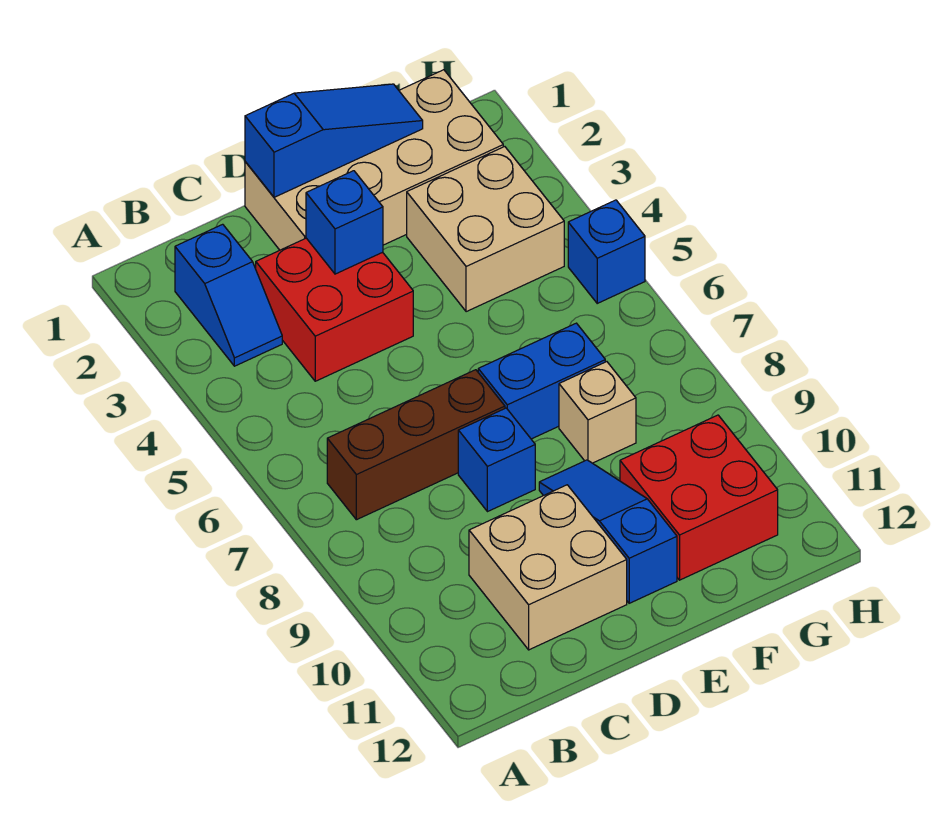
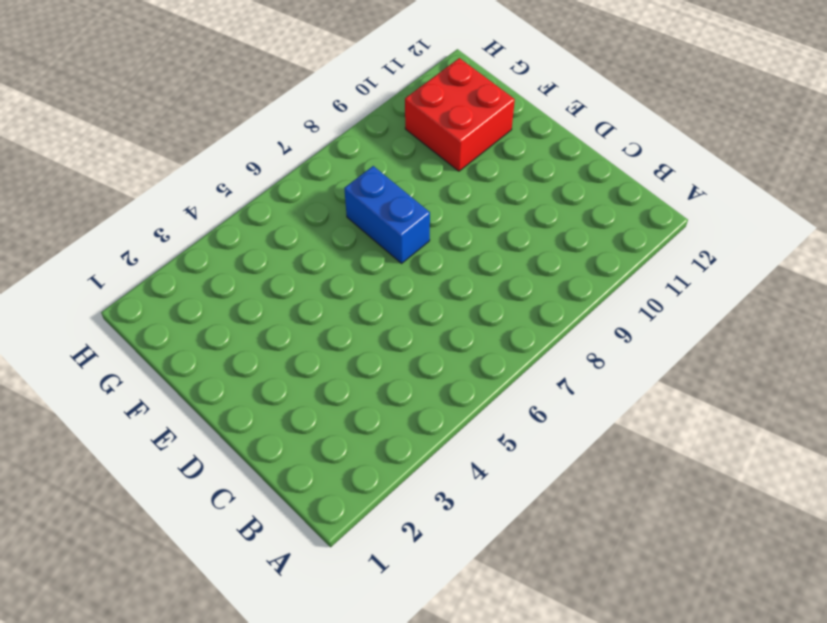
none -> blue 1x2 slope [175,224,282,366]
none -> brown 1x3 brick [327,370,505,520]
none -> red 2x2 brick [256,238,413,381]

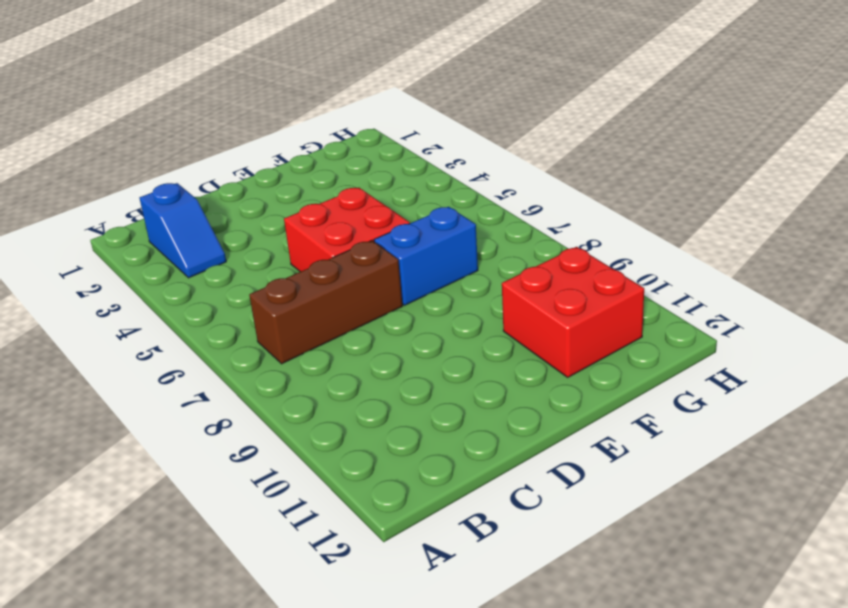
red 2x2 brick [284,188,410,272] -> red 2x2 brick moved to [256,238,413,381]
none -> tan 2x2 brick [469,485,627,650]
none -> tan 2x4 brick [245,70,503,250]
none -> blue 1x1 brick [458,408,535,512]

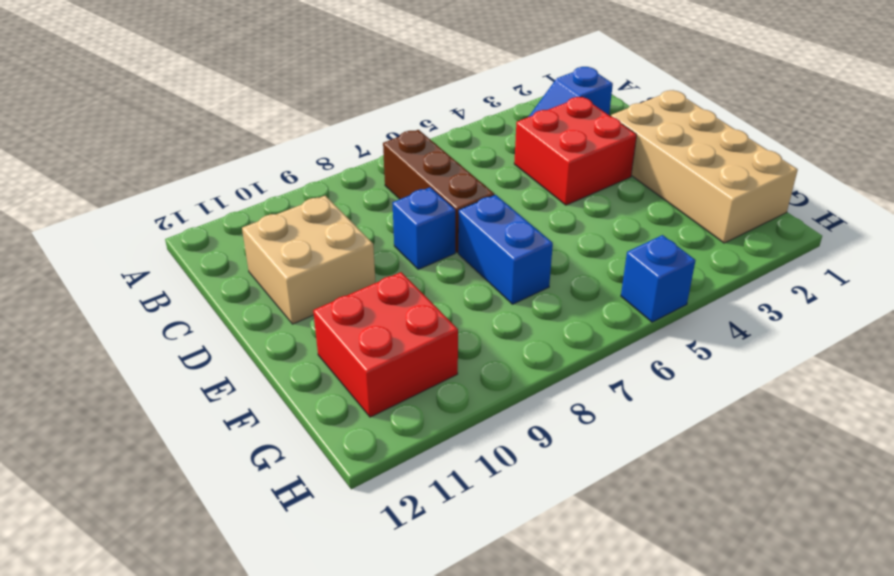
none -> blue 1x3 slope [539,460,677,603]
none -> tan 2x2 brick [407,147,564,312]
none -> tan 1x1 brick [559,362,636,463]

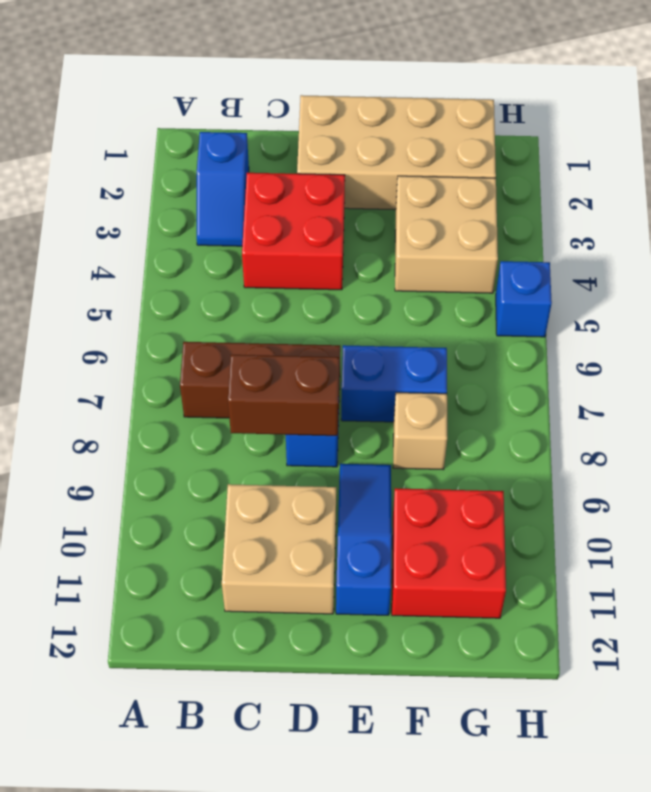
brown 1x2 brick [228,355,339,436] -> none
none -> blue 1x3 slope [245,84,423,197]
none -> blue 1x1 brick [306,171,383,274]

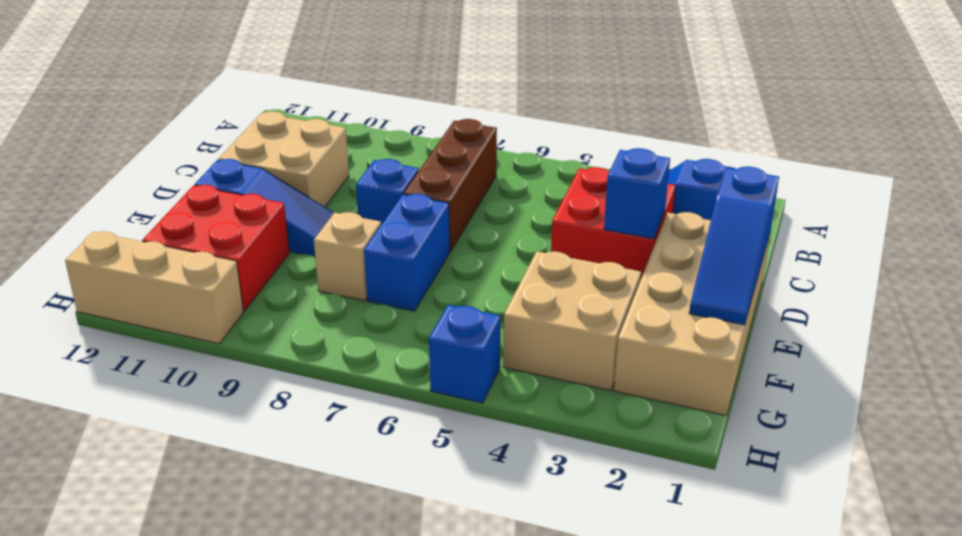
tan 1x3 brick [65,231,243,344] -> none

